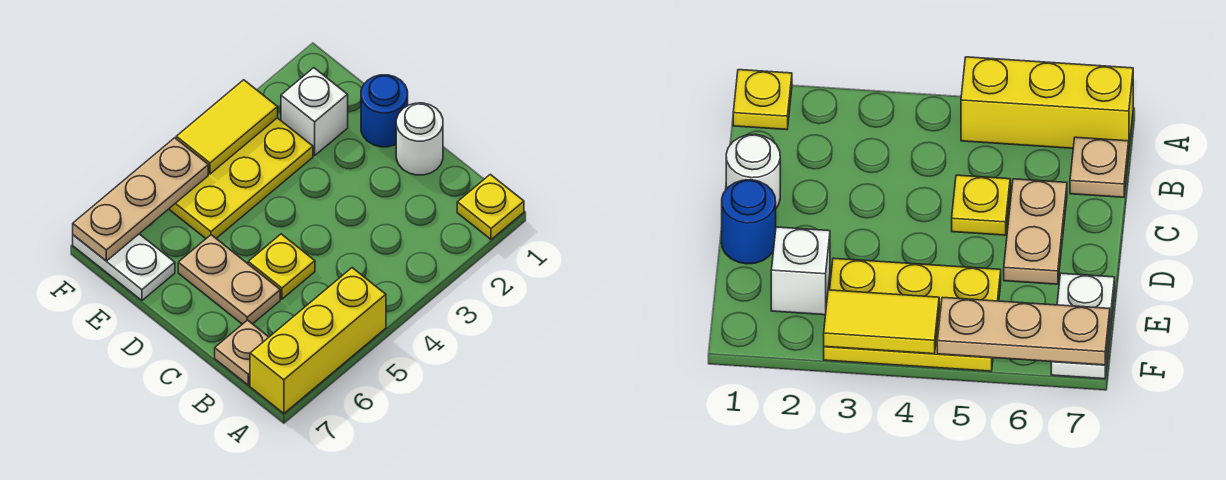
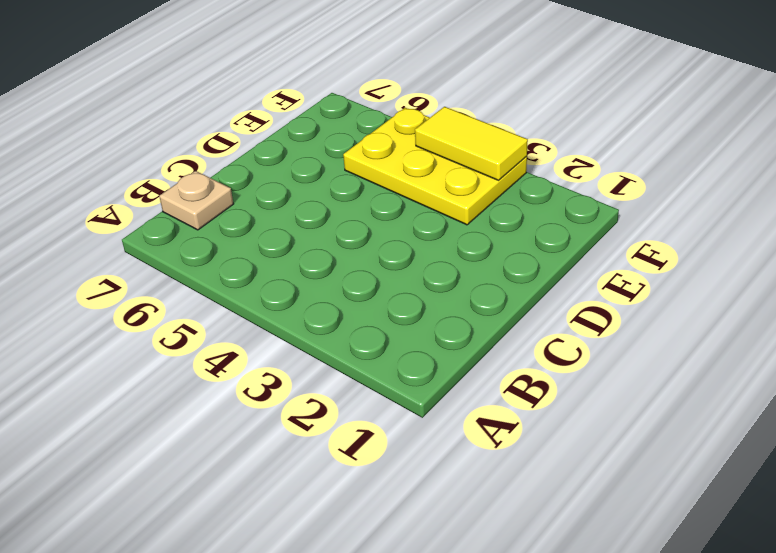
none -> yellow 1x1 plate [457,174,524,240]
none -> yellow 1x3 brick [250,268,386,414]
none -> white 1x1 round brick [396,103,443,175]

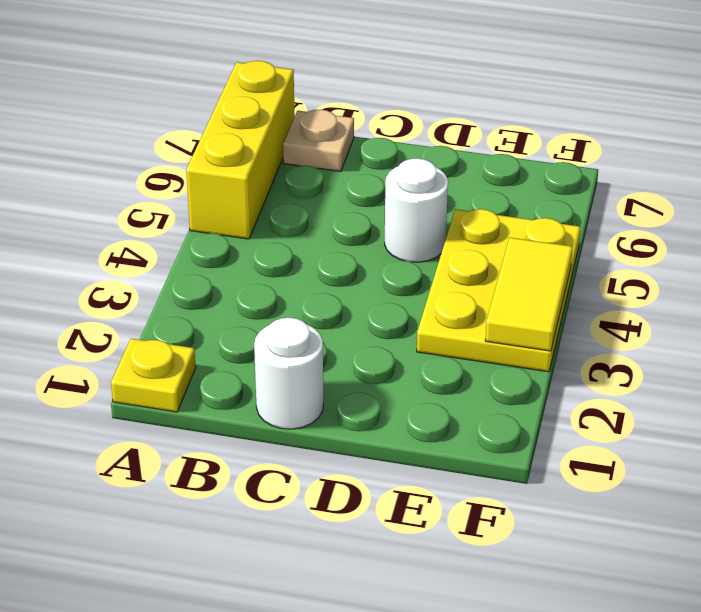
white 1x1 round brick [385,158,448,262] -> none
none -> yellow 1x1 plate [248,234,315,299]
none -> tan 1x2 plate [178,235,280,324]
none -> blue 1x1 round brick [361,75,408,147]

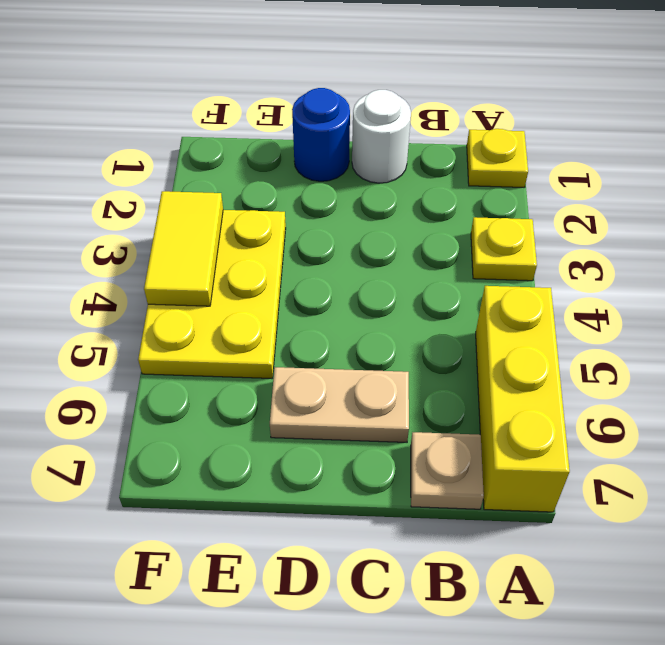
yellow 1x1 plate [471,217,537,281] -> yellow 1x1 plate moved to [248,234,315,299]
none -> white 1x1 brick [281,68,348,155]
none -> white 1x2 plate [73,234,175,301]
none -> tan 1x3 plate [73,138,208,261]

